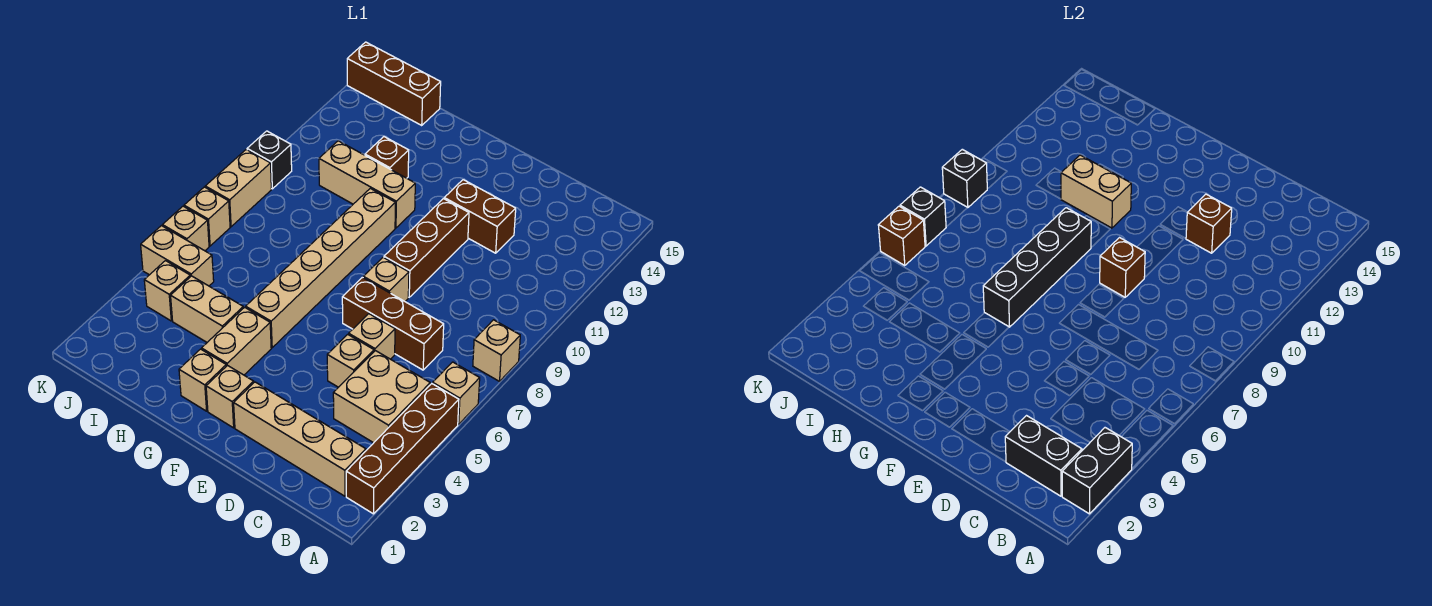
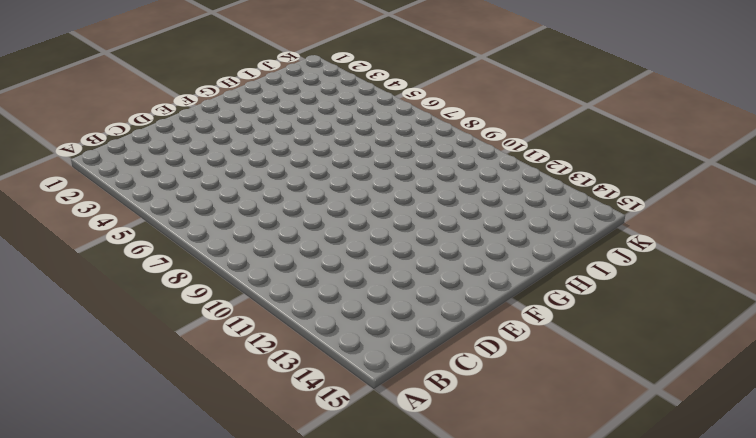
none -> brown 1x4 brick [346,384,459,514]
none -> tan 1x1 brick [433,362,480,424]
none -> tan 1x1 brick [473,320,520,381]
none -> tan 1x4 brick [234,382,366,496]

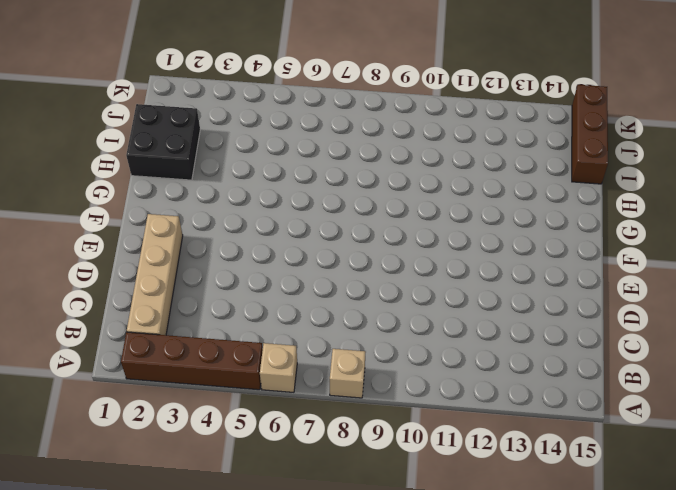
black 2x2 brick [126,104,200,180] -> none
none -> tan 2x2 brick [333,351,430,443]
none -> brown 1x3 brick [342,277,444,370]
none -> tan 1x1 brick [327,334,374,387]
none -> tan 1x1 brick [349,314,395,359]

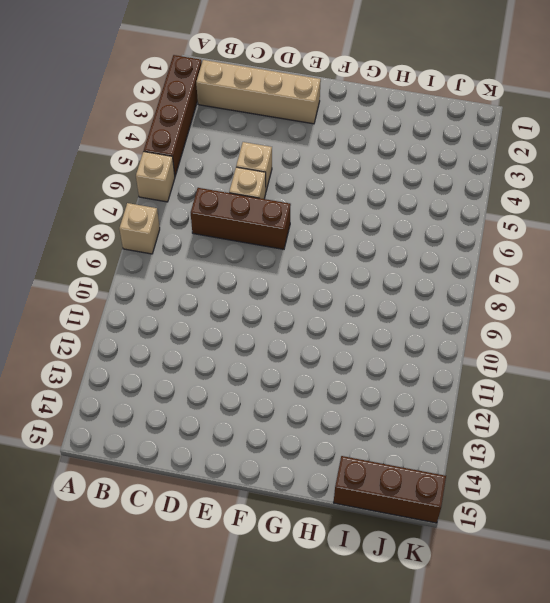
none -> tan 2x2 brick [333,351,430,443]
none -> brown 1x2 brick [444,180,516,253]
none -> tan 1x1 brick [363,257,409,301]
none -> brown 1x3 brick [384,199,469,297]

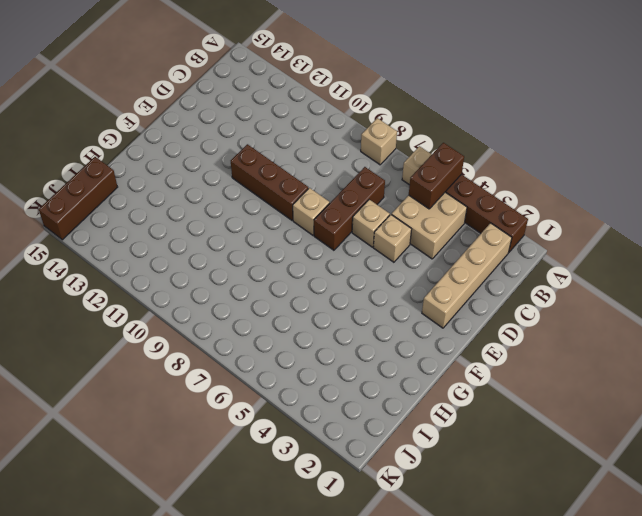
brown 1x2 brick [409,143,464,209] -> brown 1x2 brick moved to [444,180,516,253]
none -> tan 1x1 brick [206,365,254,428]
none -> tan 1x1 brick [179,349,226,411]
none -> tan 1x2 brick [202,307,271,375]
none -> tan 1x6 brick [246,188,395,348]

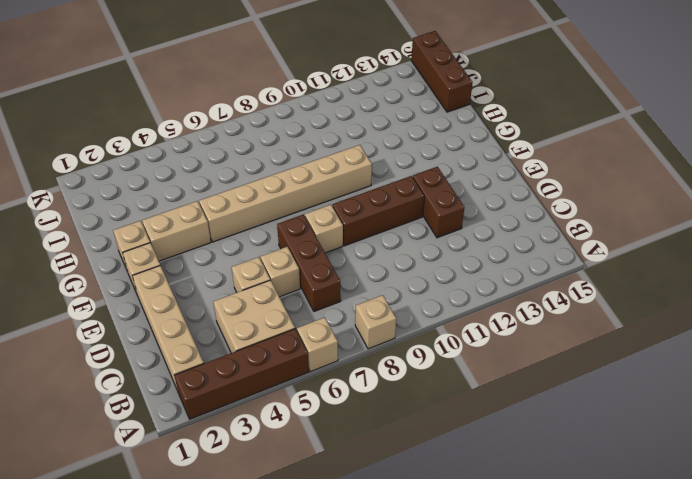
none -> tan 1x3 brick [319,141,415,228]
none -> tan 1x2 brick [171,276,243,342]
none -> brown 1x1 brick [365,137,409,178]
none -> tan 1x1 brick [144,261,190,321]

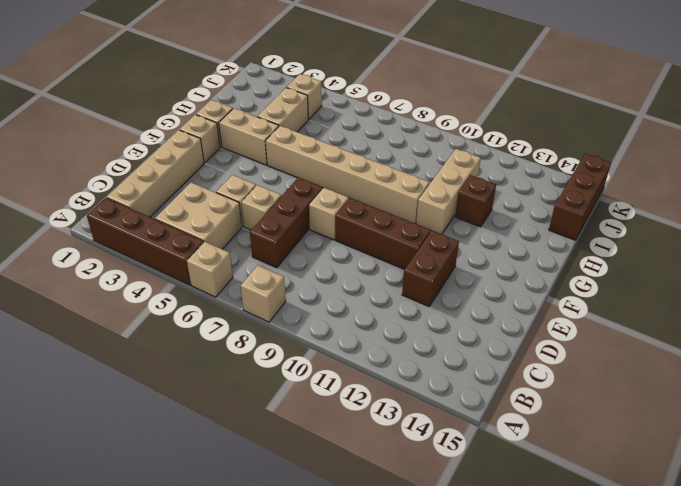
none -> tan 1x2 brick [141,226,214,286]
none -> tan 1x1 brick [162,206,209,251]
none -> tan 1x1 brick [184,187,230,246]
none -> tan 1x2 brick [205,149,271,227]

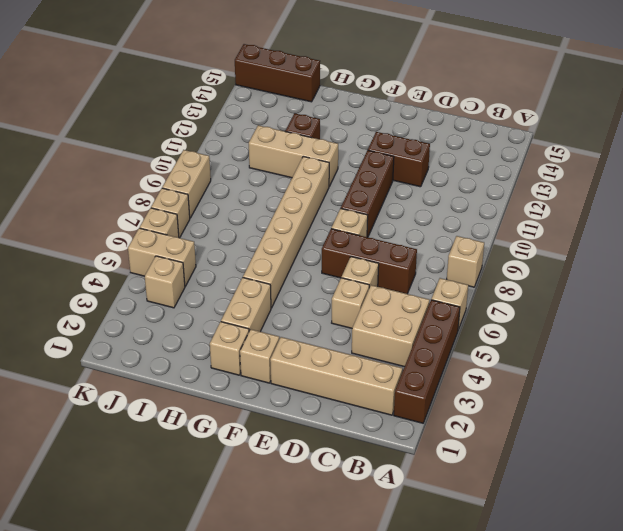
none -> tan 1x2 brick [171,276,243,342]
none -> black 1x1 brick [247,131,292,189]
none -> black 1x2 brick [1062,428,1132,514]
none -> black 1x2 brick [1005,416,1082,496]

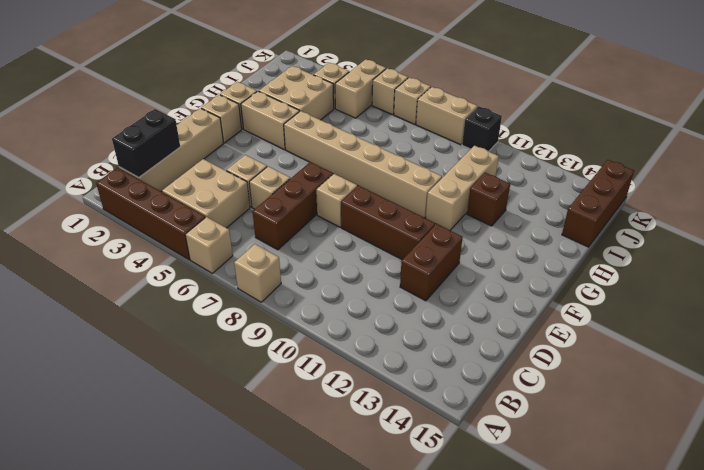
tan 2x2 brick [259,66,334,120] -> tan 1x2 brick [171,276,243,342]
none -> black 1x2 brick [1062,428,1132,514]
none -> brown 1x1 brick [1186,194,1232,253]
none -> brown 1x1 brick [1100,238,1145,297]
none -> black 1x4 brick [983,208,1091,327]

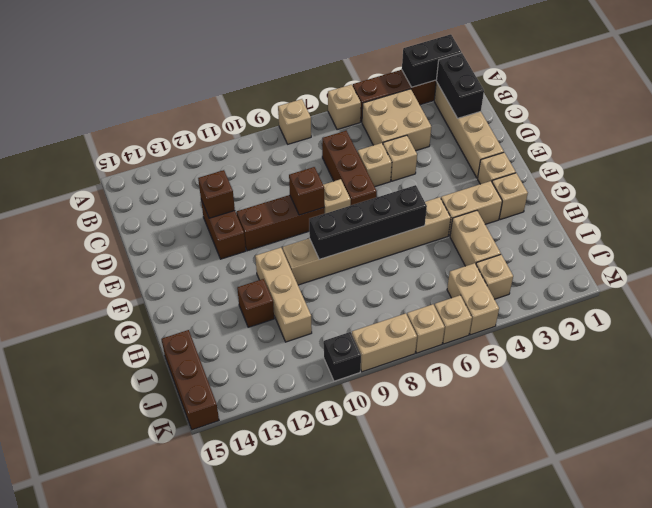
none -> tan 1x2 brick [1061,155,1131,228]
none -> brown 1x1 brick [878,206,925,266]
none -> black 1x1 brick [900,187,946,246]
none -> black 1x1 brick [942,149,987,208]

